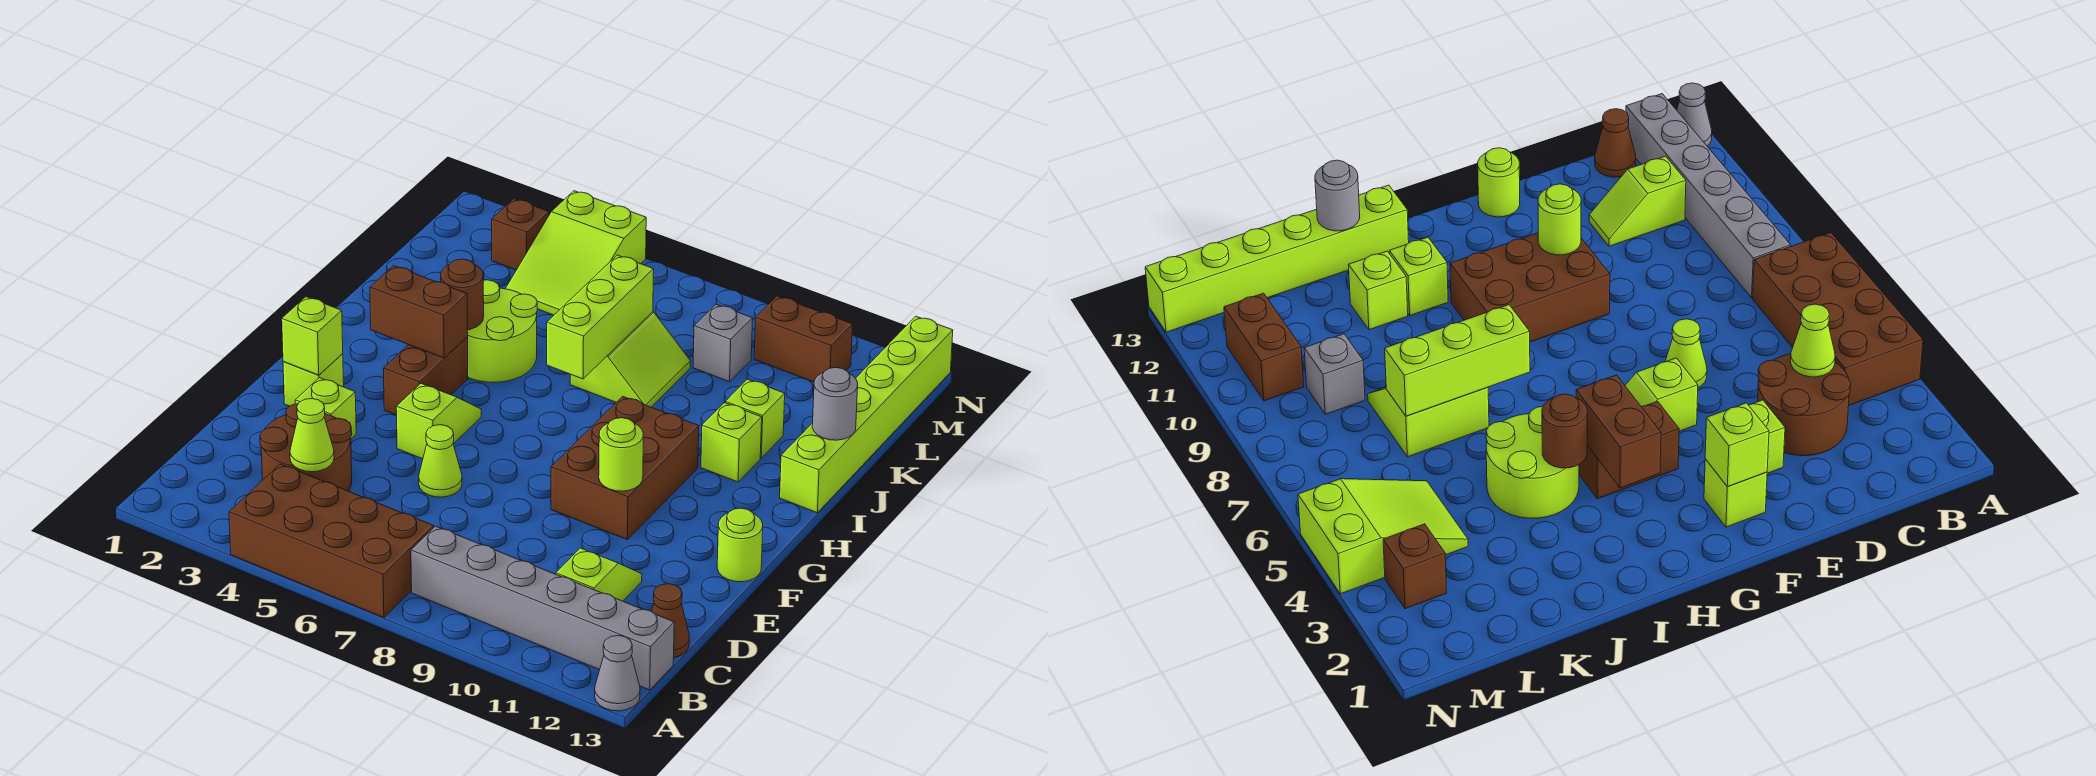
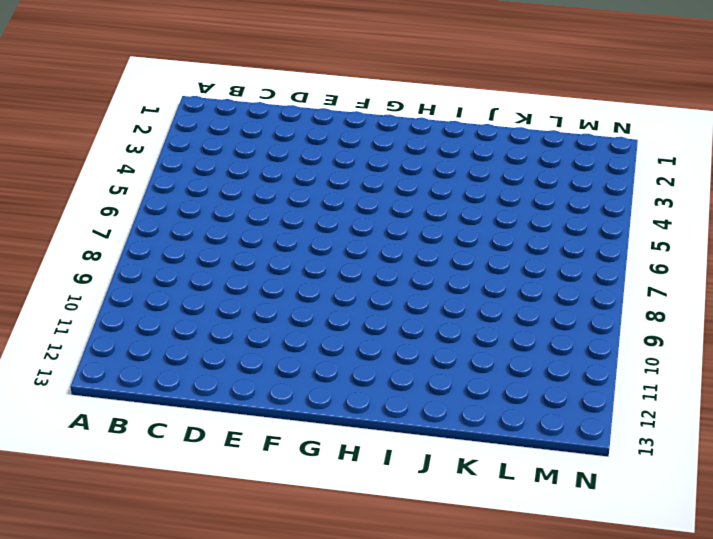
none -> brown 2x4 brick [229,464,434,618]
none -> grey 1x1 cone [595,636,640,711]
none -> grey 1x6 brick [411,526,674,690]

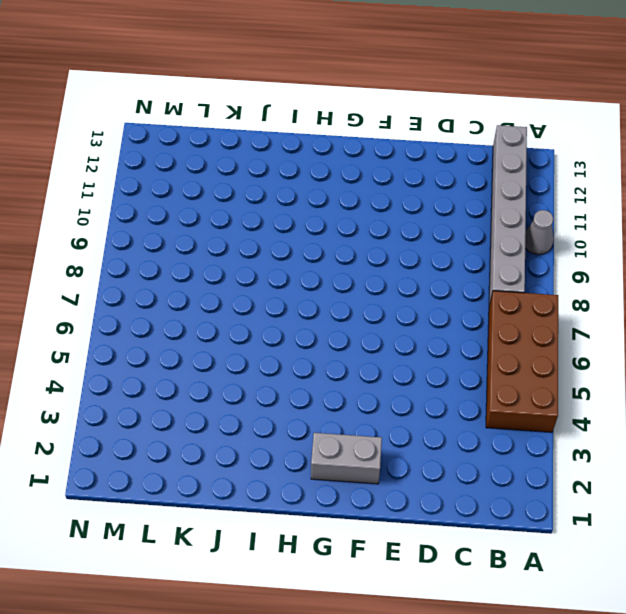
grey 1x1 cone [525,210,554,255] -> grey 1x1 cone moved to [595,636,640,711]
grey 1x2 brick [311,433,382,484] -> lime 1x1 brick [283,354,344,406]
none -> brown 2x2 round brick [260,404,352,491]
none -> lime 1x2 slope [556,548,642,601]
none -> brown 1x1 cone [652,584,690,658]

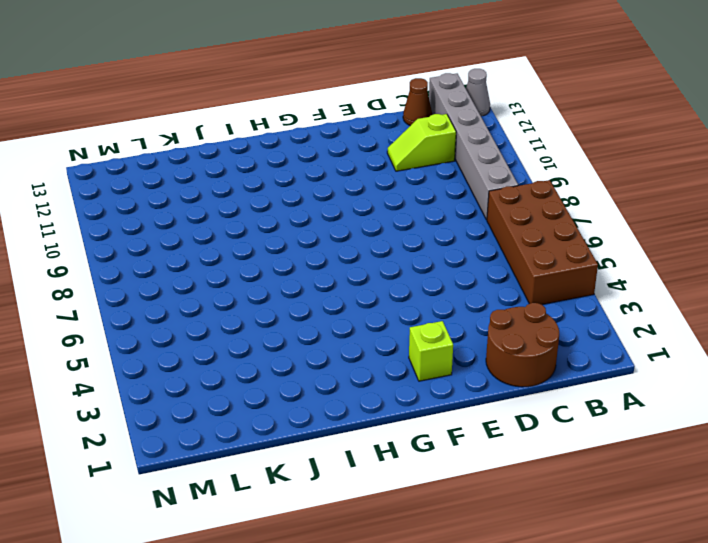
brown 2x2 round brick [486,303,559,387] -> brown 2x2 round brick moved to [260,404,352,491]
none -> lime 1x1 brick [295,378,356,439]
none -> lime 1x1 cone [419,425,462,497]
none -> lime 1x2 slope [396,384,481,459]

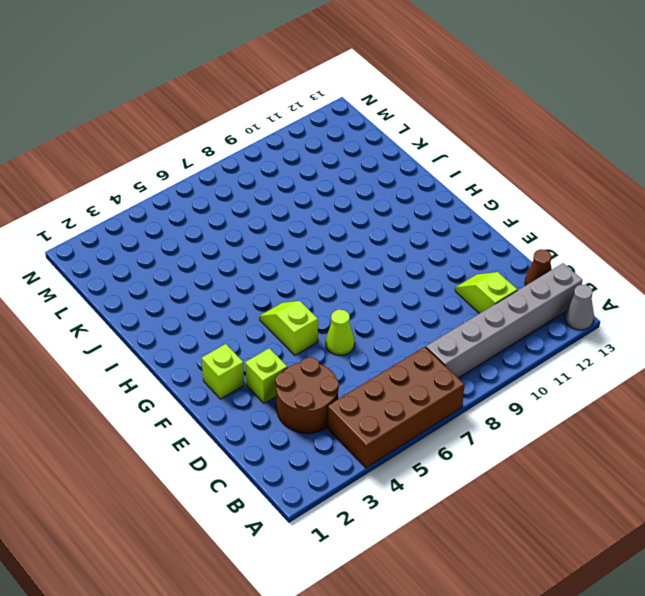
none -> brown 2x3 brick [551,396,699,540]
none -> lime 1x1 round brick [717,508,763,582]
none -> brown 1x2 brick [383,337,468,415]

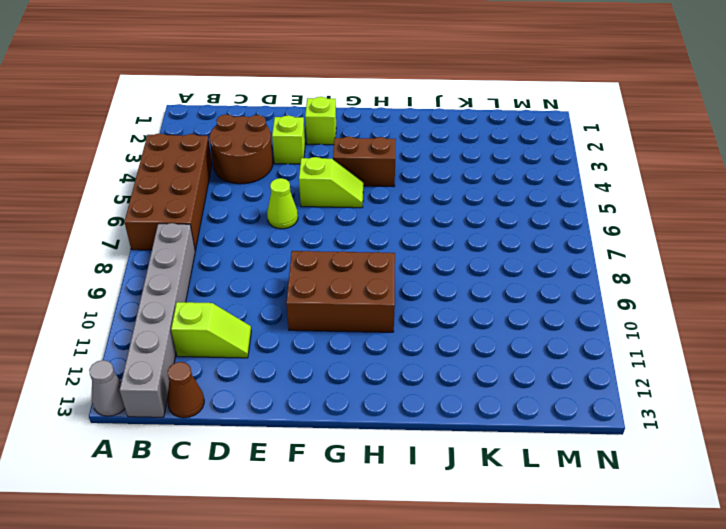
none -> lime 1x1 round brick [717,508,763,582]
none -> lime 2x2 round brick [467,280,537,382]
none -> lime 1x1 brick [701,403,762,482]

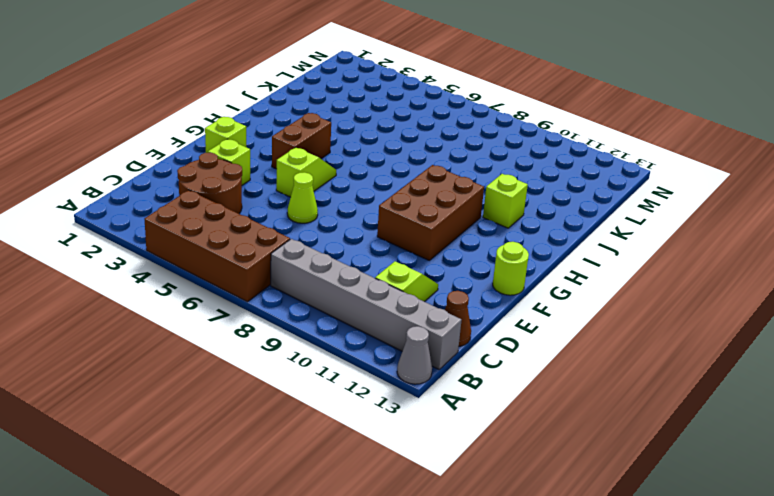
none -> lime 2x2 round brick [467,280,537,382]
none -> lime 1x6 brick [780,316,953,513]
none -> lime 2x2 slope [570,312,690,407]

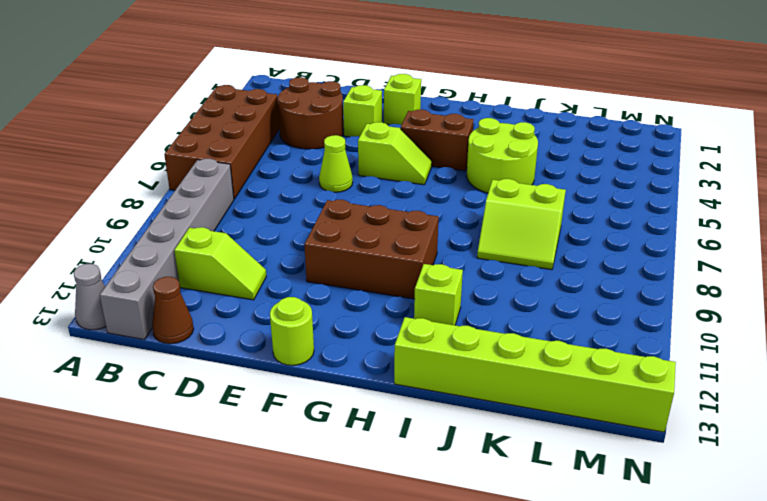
none -> lime 1x1 brick [725,379,785,458]
none -> lime 2x3 slope [505,191,646,315]
none -> grey 1x1 brick [693,304,753,382]

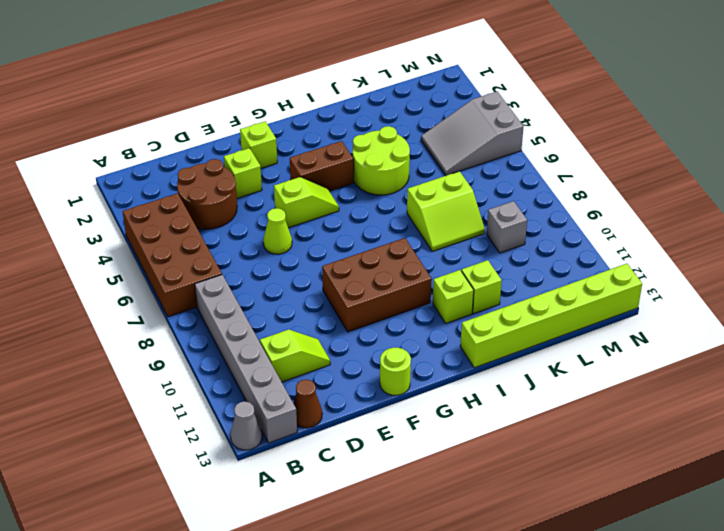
grey 2x3 slope [421,92,524,176] -> lime 2x3 slope [505,191,646,315]
none -> brown 1x1 brick [492,199,549,270]
none -> brown 1x2 brick [754,296,853,382]
none -> lime 1x1 cone [290,399,334,472]

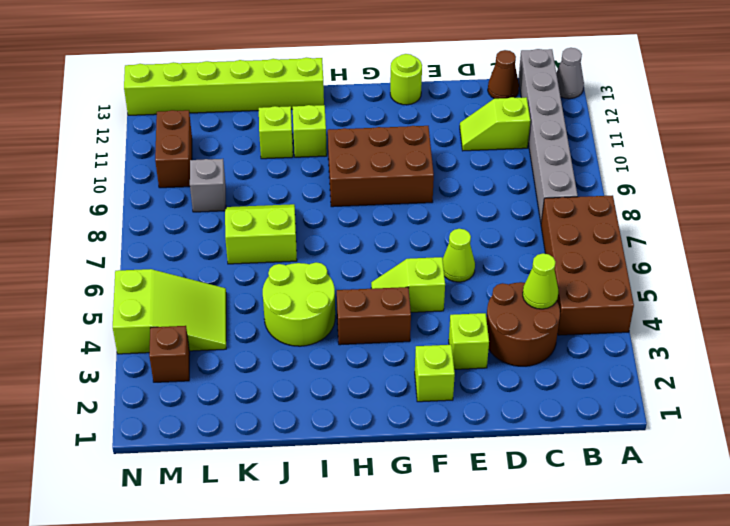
none -> lime 1x1 brick [282,297,343,375]
none -> lime 1x1 round brick [599,418,644,491]
none -> brown 1x2 brick [370,266,468,358]

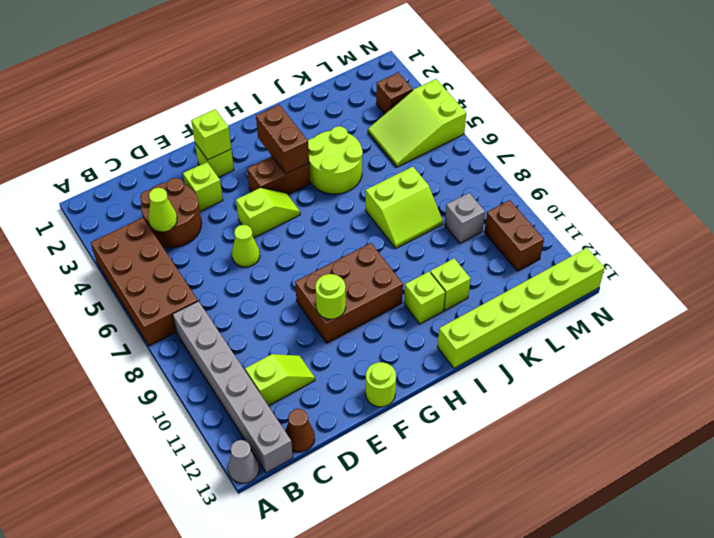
none -> brown 1x1 round brick [441,259,484,330]
none -> lime 1x3 brick [547,255,654,379]
none -> grey 1x1 round brick [812,367,858,440]

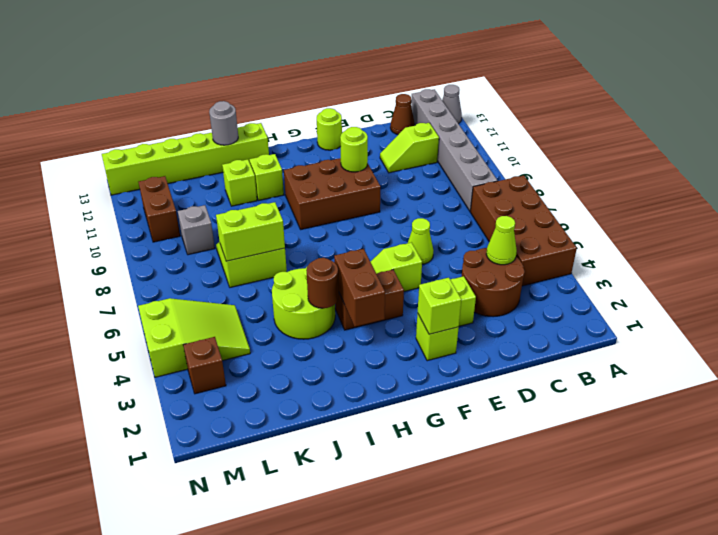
lime 1x2 brick [216,202,285,261] -> lime 1x3 brick [547,255,654,379]

